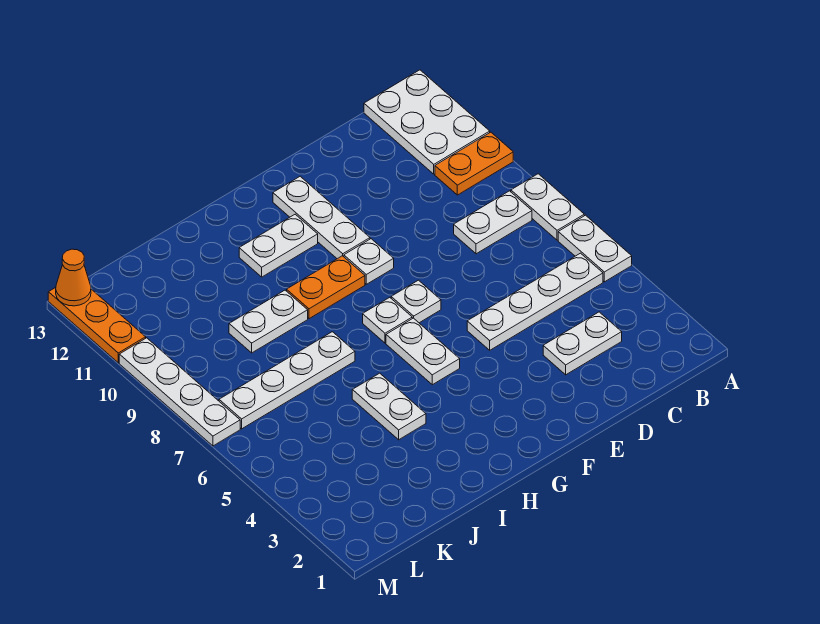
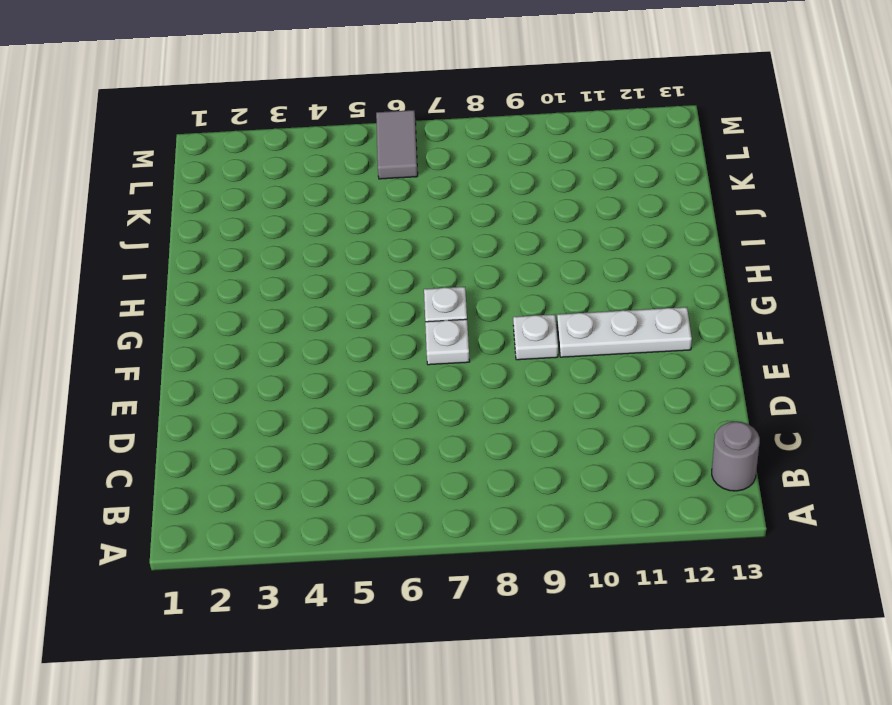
grey 1x1 round brick [712,422,760,491] -> white 2x3 plate [364,70,490,174]
grey 1x2 tile [376,110,418,179] -> none
none -> white 1x2 plate [558,215,632,282]
none -> white 1x2 plate [511,174,584,240]
none -> orange 1x2 plate [435,132,513,195]

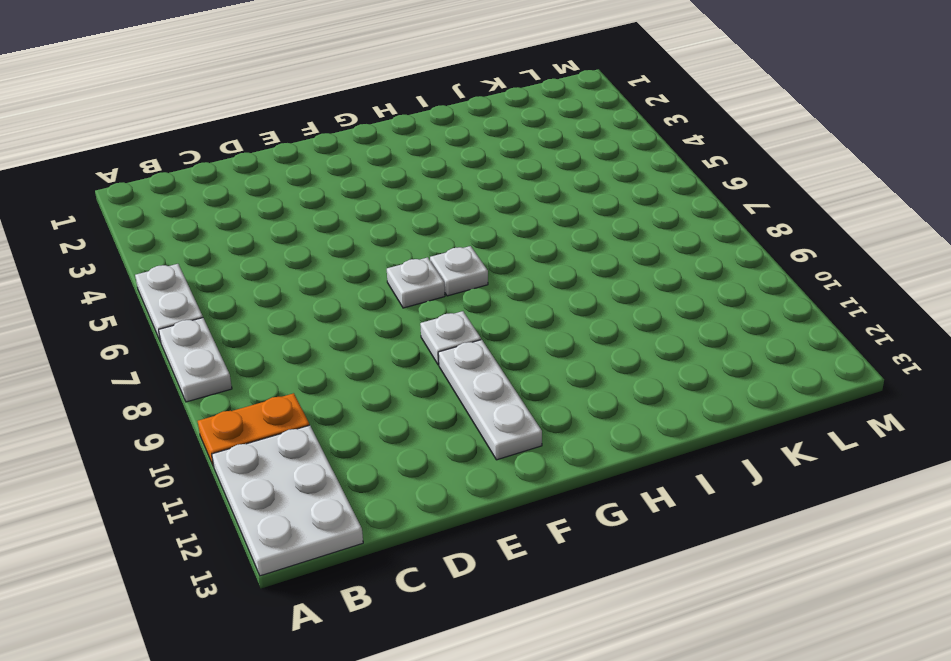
none -> white 1x4 plate [467,253,603,350]
none -> white 1x2 plate [454,191,532,254]
none -> white 1x2 plate [543,312,622,375]

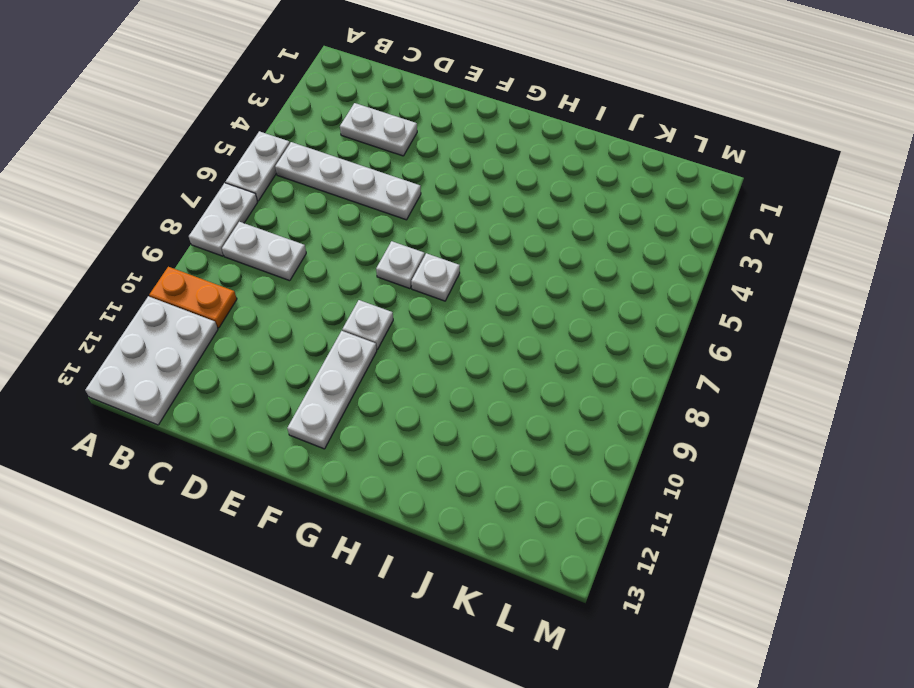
none -> white 1x2 plate [386,318,460,385]
none -> orange 1x2 plate [287,256,365,319]
none -> white 1x2 plate [239,214,318,277]

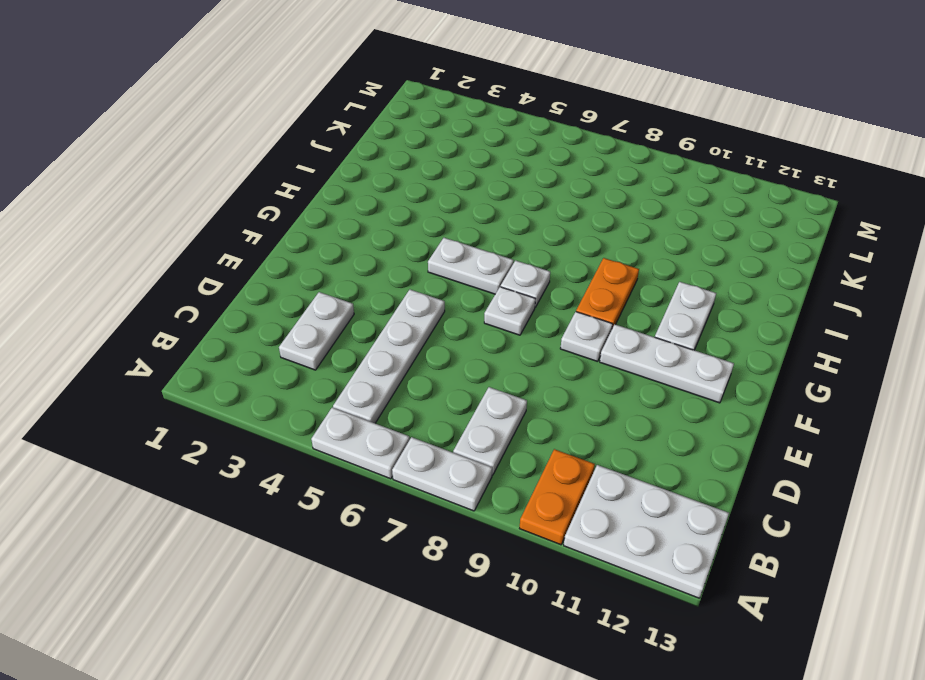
none -> white 1x2 plate [352,373,426,440]
none -> white 1x4 plate [219,332,355,429]
none -> white 1x2 plate [229,290,308,353]

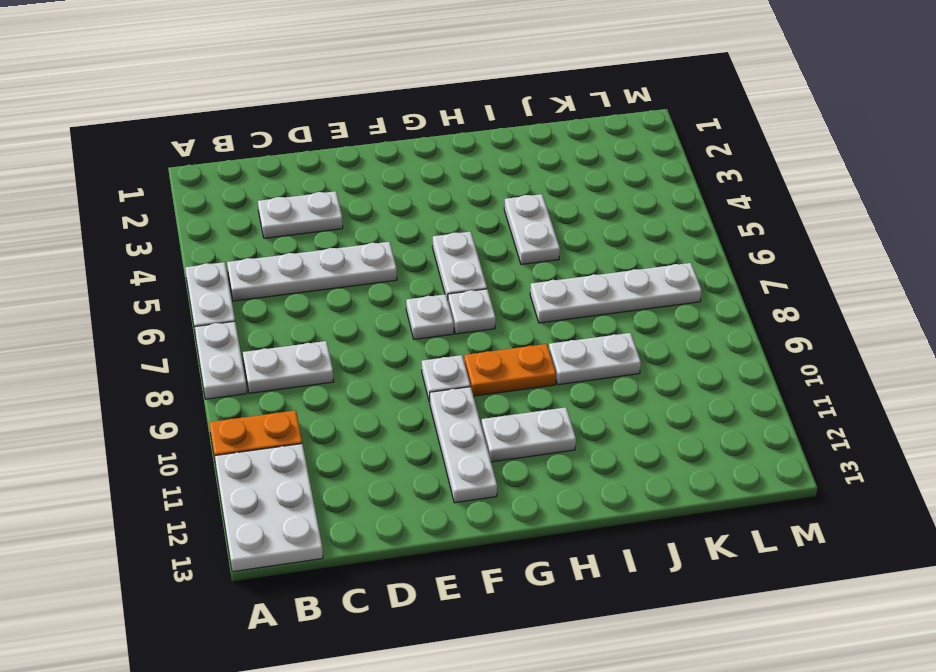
none -> white 1x4 plate [119,338,240,446]
none -> orange 1x3 plate [48,288,146,363]
none -> orange 1x1 cone [56,249,91,306]

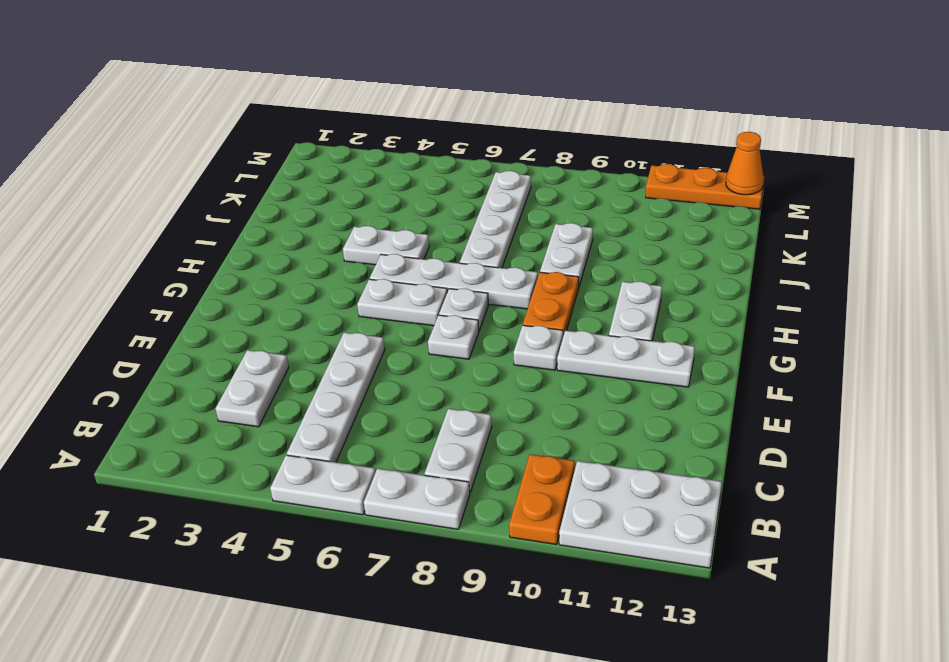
white 1x4 plate [370,254,538,309] -> white 1x4 plate moved to [119,338,240,446]

